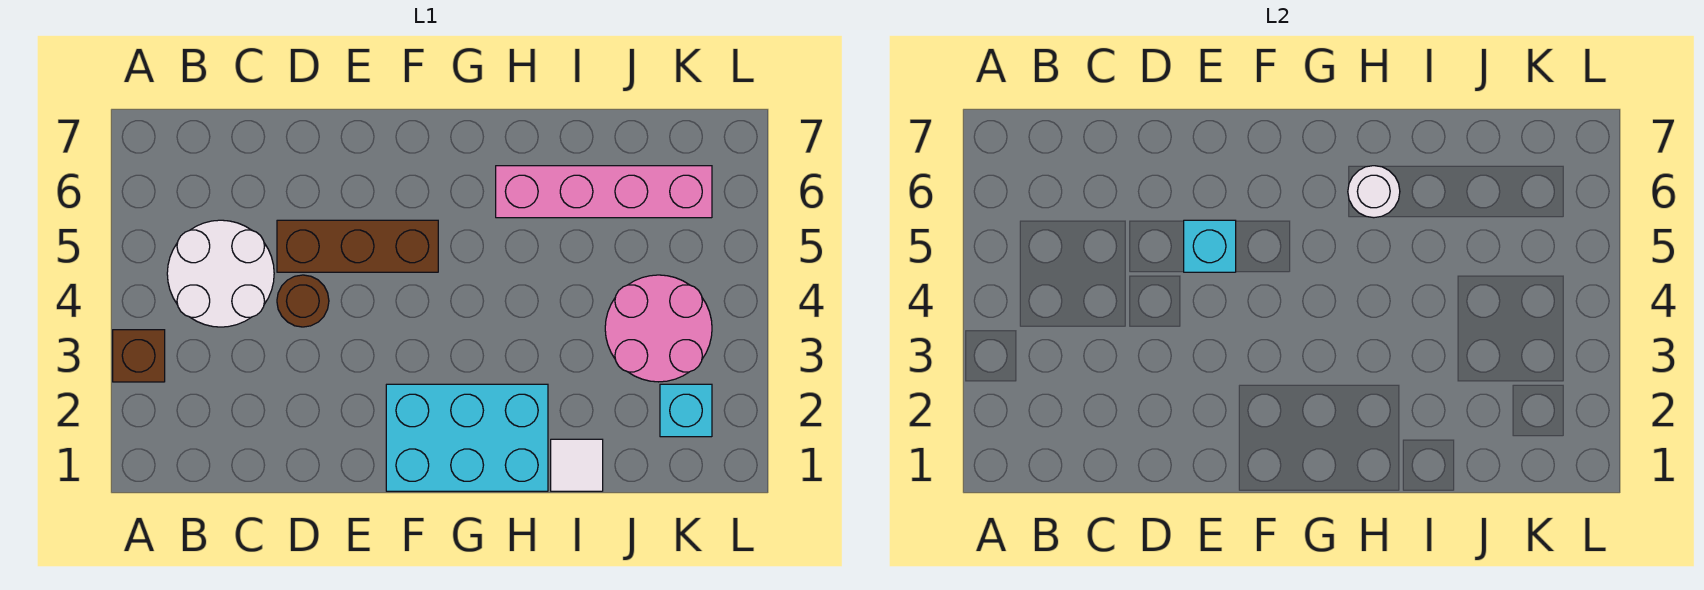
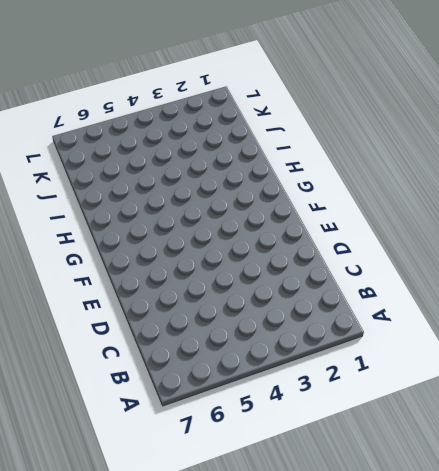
none -> brown 1x1 brick [113,330,165,382]
none -> white 2x2 round brick [167,220,274,327]

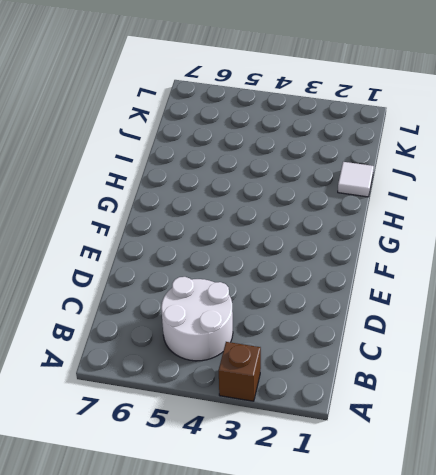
none -> brown 1x1 round brick [277,275,329,327]
none -> brown 1x3 brick [277,220,438,272]

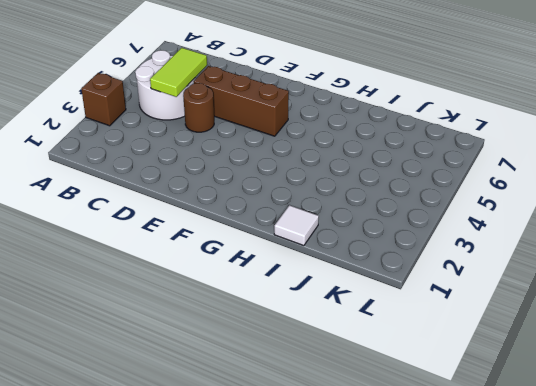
lime 1x2 tile [150,48,207,97] -> none
none -> cyan 2x3 brick [386,384,548,491]
none -> pink 1x4 brick [496,166,712,218]

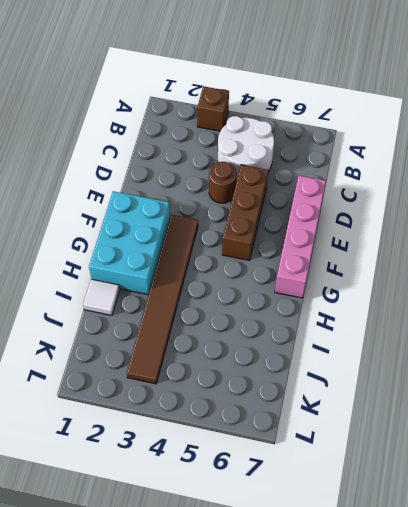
pink 1x4 brick [275,176,326,298] -> pink 1x4 brick moved to [496,166,712,218]
brown 1x6 tile [127,215,198,384] -> pink 2x2 round brick [605,275,712,382]
none -> cyan 1x1 brick [660,384,712,437]
none -> cyan 1x1 brick [1184,220,1236,272]

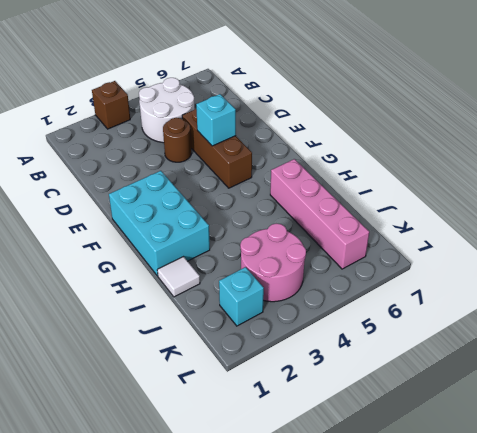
none -> white 1x1 round brick [1348,166,1400,218]

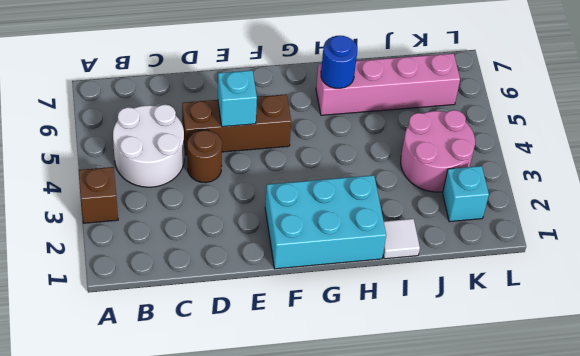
blue 1x1 round brick [321,36,357,88] -> white 1x1 round brick [1348,166,1400,218]

